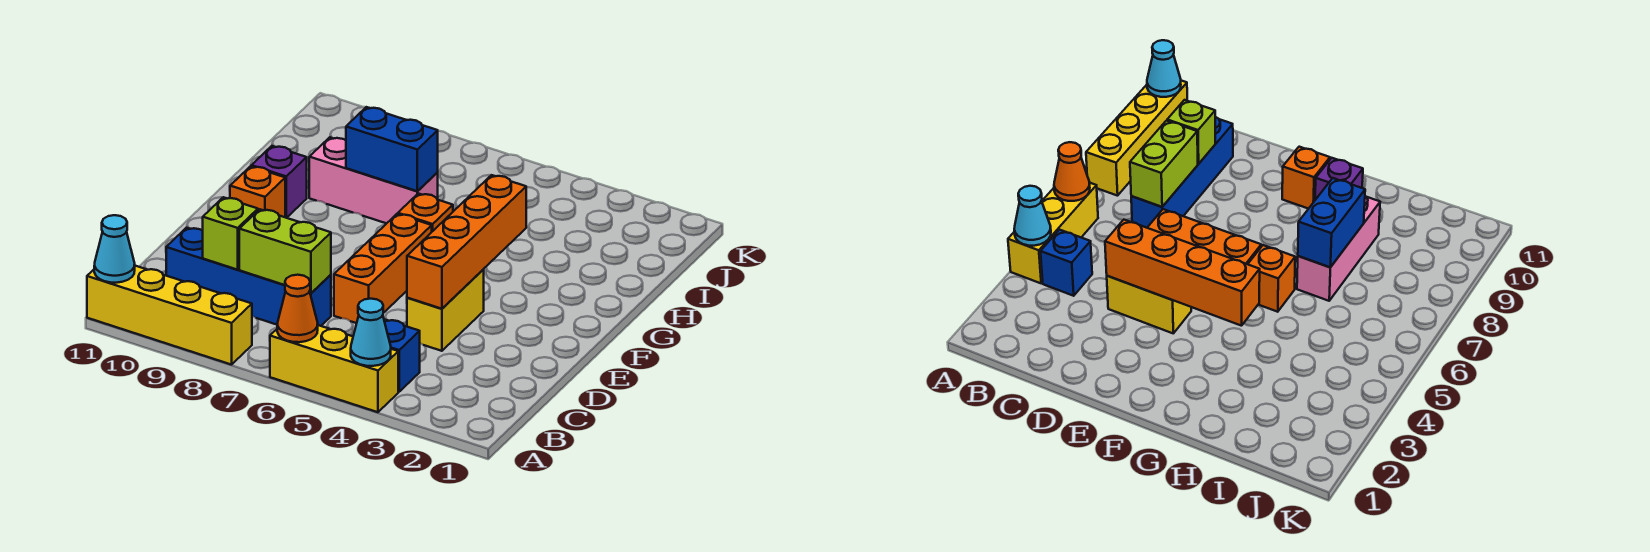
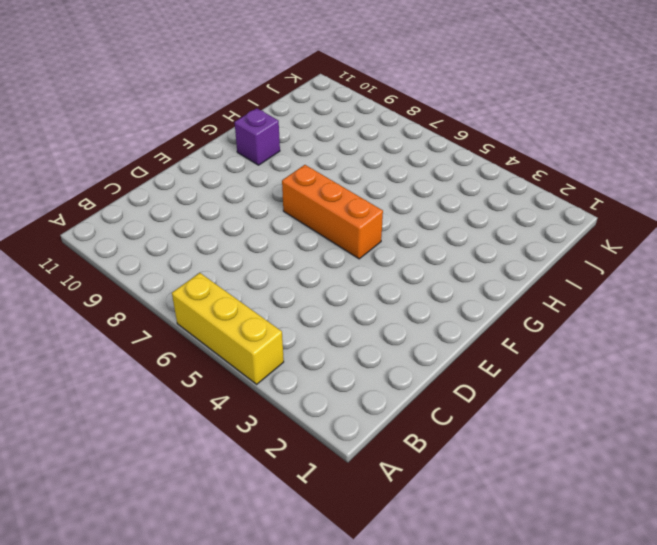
orange 1x3 brick [282,165,383,259] -> orange 1x3 brick turned to [334,214,432,323]
none -> yellow 1x4 brick [87,266,252,365]
none -> blue 1x1 brick [384,320,420,392]
none -> blue 1x4 brick [166,228,331,326]

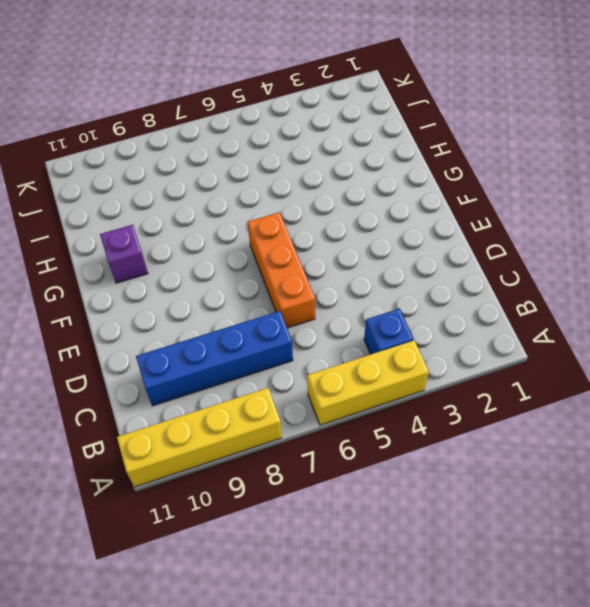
none -> yellow 1x2 brick [407,270,484,351]
none -> orange 1x1 brick [230,166,285,217]
none -> orange 1x1 brick [398,193,453,231]

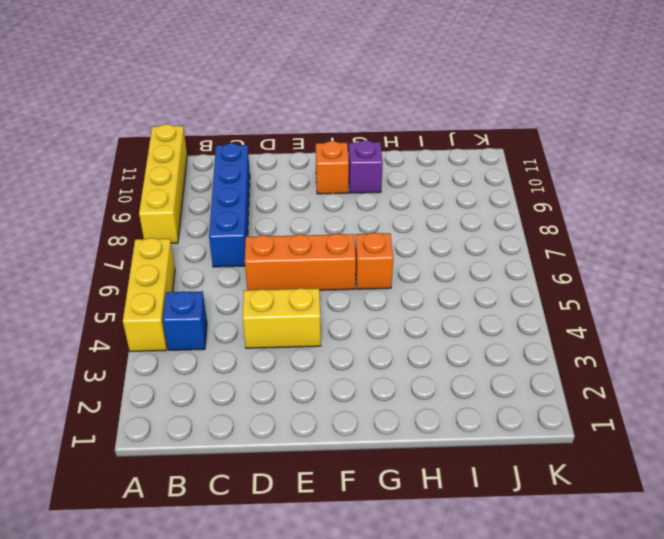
none -> pink 1x3 brick [309,137,438,223]
none -> cyan 1x1 cone [351,299,391,366]
none -> orange 1x1 cone [277,275,318,342]

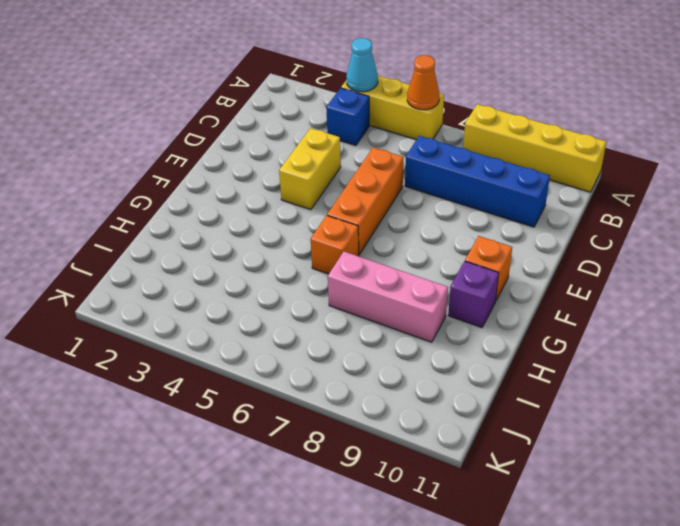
none -> cyan 1x1 cone [94,215,135,283]
none -> lime 1x2 brick [239,209,331,294]
none -> lime 1x1 brick [203,197,258,270]

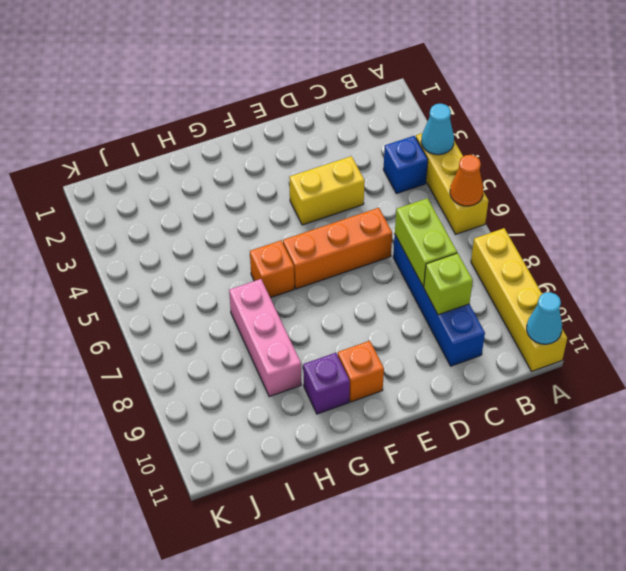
none -> orange 1x4 brick [407,175,526,309]
none -> blue 1x2 brick [346,107,438,191]

